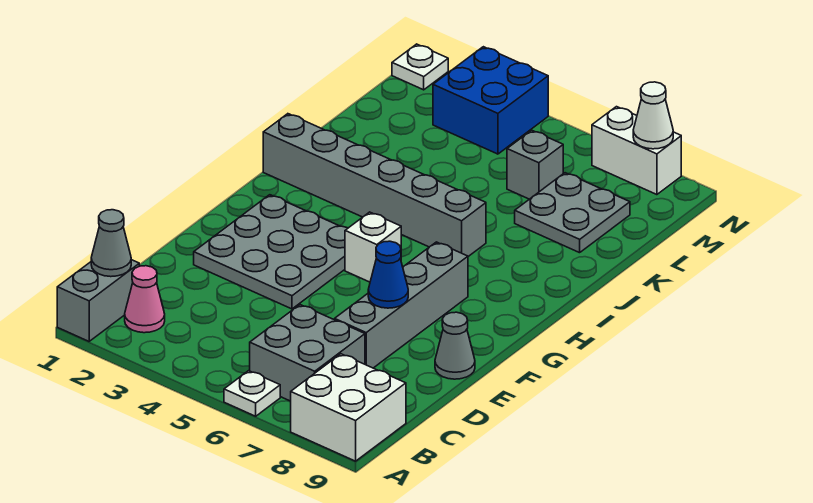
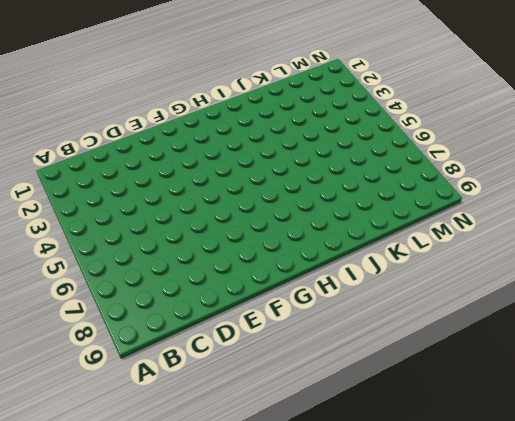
none -> grey 1x2 brick [57,260,139,341]
none -> white 1x1 plate [224,371,280,416]
none -> white 2x2 brick [291,354,406,461]

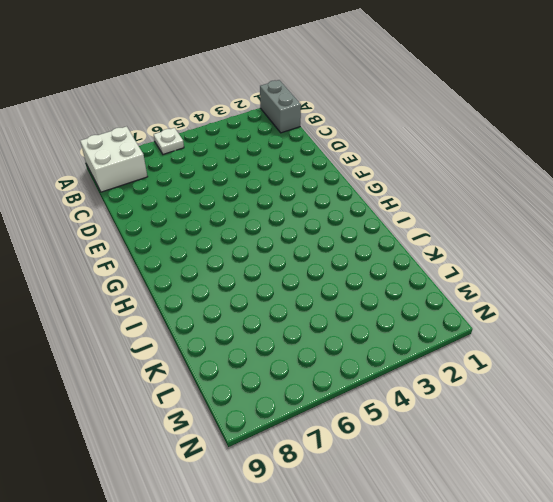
none -> pink 1x1 cone [125,266,165,333]
none -> grey 2x2 brick [250,305,365,401]
none -> grey 1x4 brick [335,242,468,368]

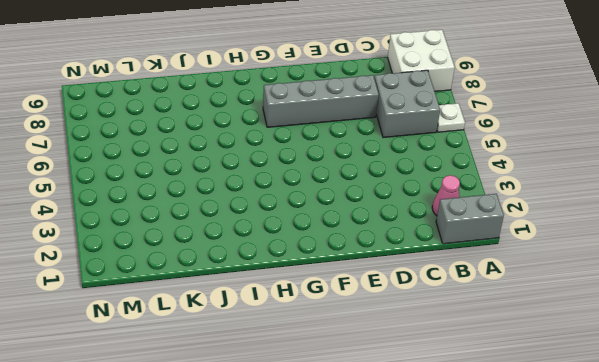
none -> grey 3x3 plate [194,195,348,309]
none -> grey 1x1 cone [435,312,475,379]
none -> white 1x1 brick [345,212,401,282]

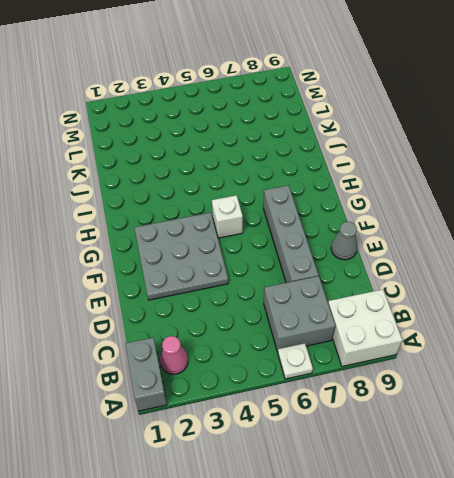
none -> grey 1x6 brick [263,114,486,256]
none -> grey 2x2 plate [515,173,630,253]
none -> grey 1x1 brick [507,130,563,199]

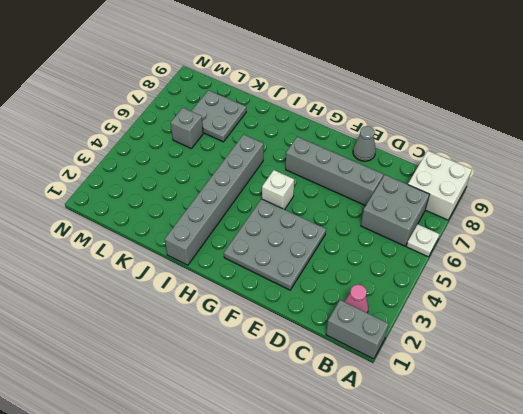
none -> blue 2x2 brick [433,47,548,154]
none -> white 1x1 plate [392,44,448,90]
none -> white 1x2 brick [592,107,681,195]

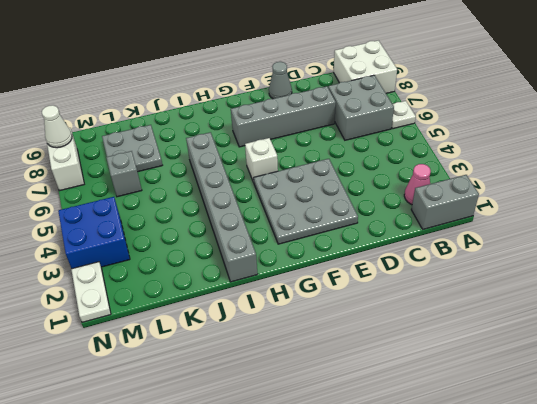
white 1x2 plate [71,262,111,322] -> white 1x1 plate [392,44,448,90]
none -> grey 1x1 cone [91,210,131,277]
none -> blue 1x1 cone [368,241,408,308]

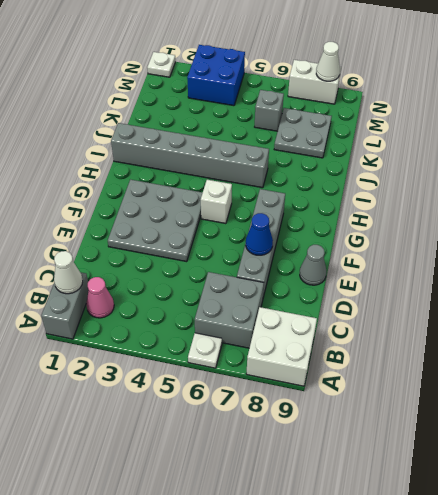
white 1x1 cone [54,251,83,294] -> grey 1x1 cone [91,210,131,277]

